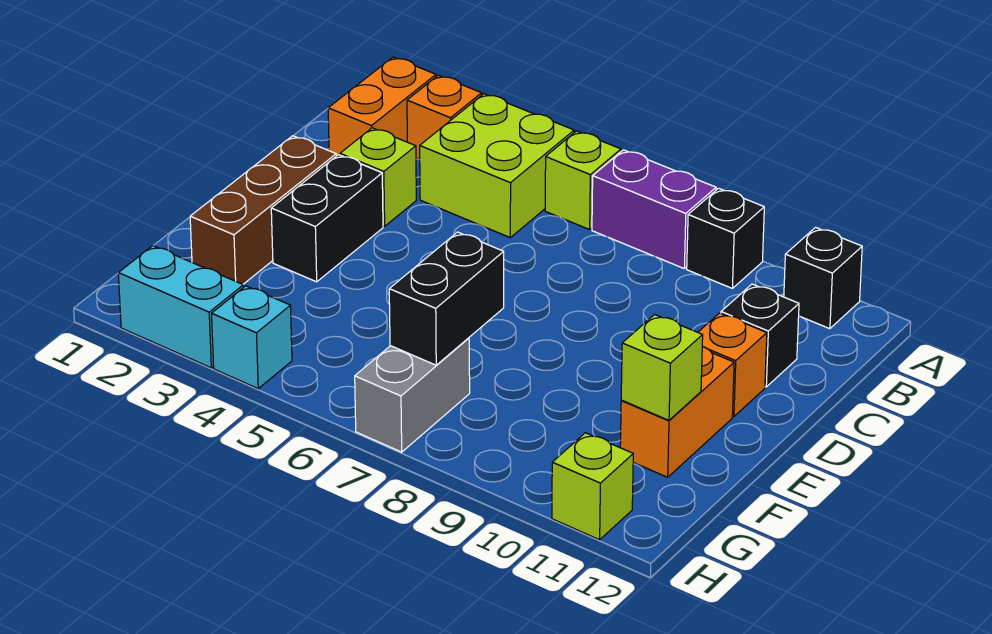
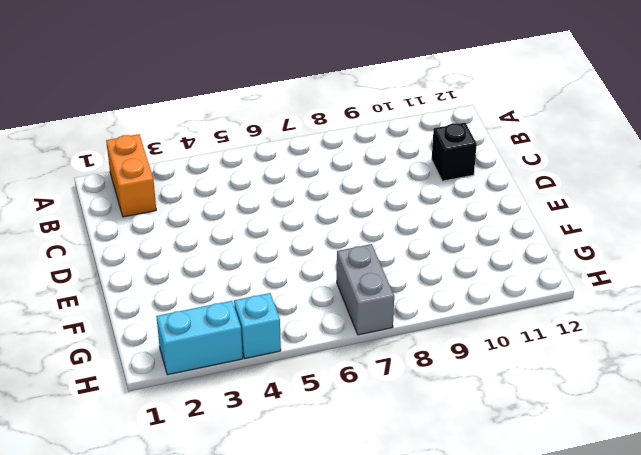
none -> orange 1x1 brick [407,75,482,160]
none -> lime 2x2 brick [420,94,574,237]
none -> lime 1x1 brick [545,131,621,230]

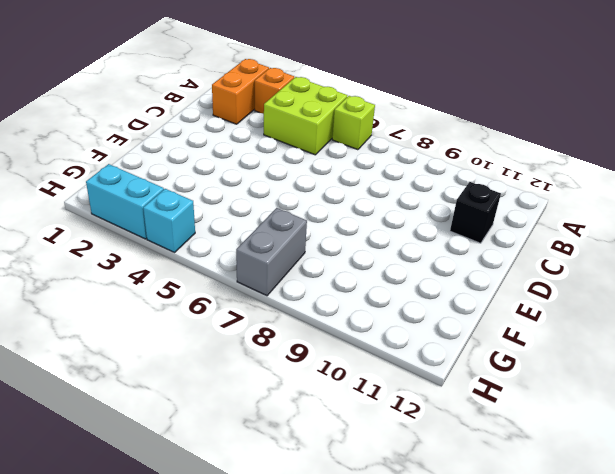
none -> purple 1x2 brick [592,150,716,268]
none -> black 1x1 brick [687,188,764,288]
none -> black 1x1 brick [784,227,862,329]

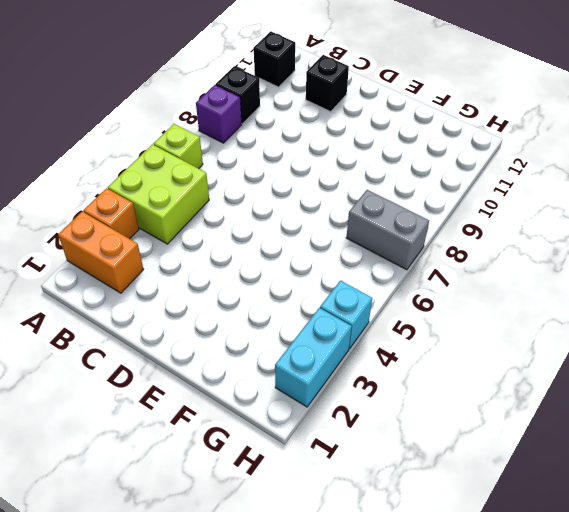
purple 1x1 brick [196,85,242,143] -> purple 1x2 brick [592,150,716,268]
none -> lime 1x1 brick [340,128,416,226]
none -> brown 1x3 brick [190,136,336,284]
none -> black 1x2 brick [271,155,383,282]

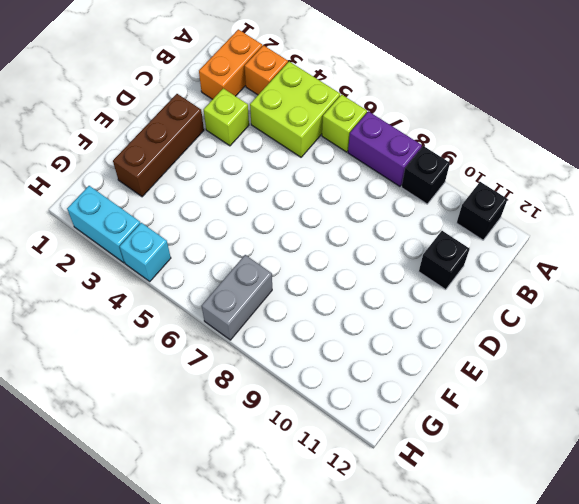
none -> black 1x2 brick [271,155,383,282]
none -> orange 1x1 brick [698,313,767,417]
none -> orange 1x2 brick [620,347,734,477]

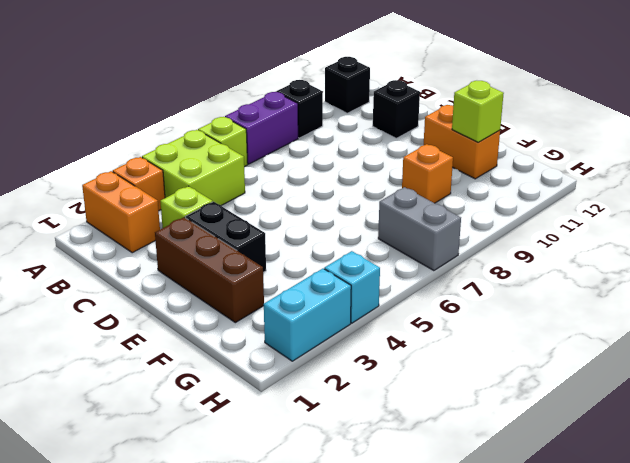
orange 1x1 brick [402,144,453,203] -> orange 1x1 brick moved to [698,313,767,417]
none -> lime 1x1 brick [552,433,633,540]
none -> black 1x2 brick [389,232,504,365]

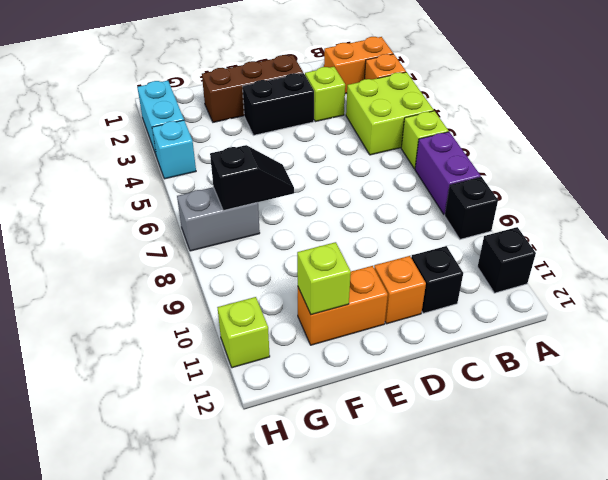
black 1x2 slope [210,145,294,211] -> black 1x2 brick [389,232,504,365]

